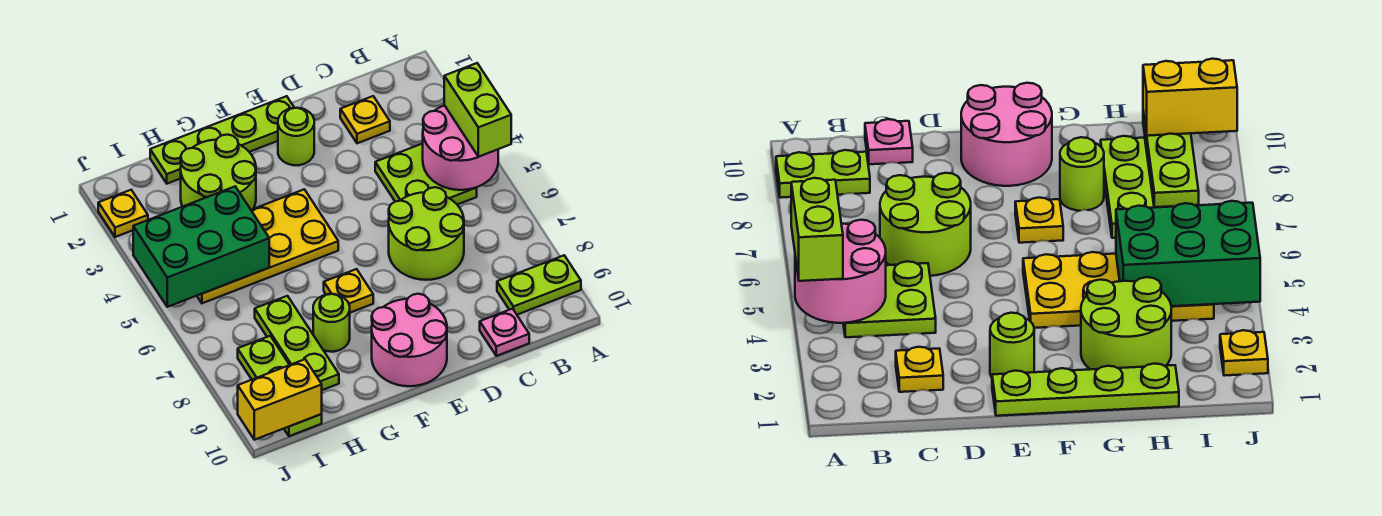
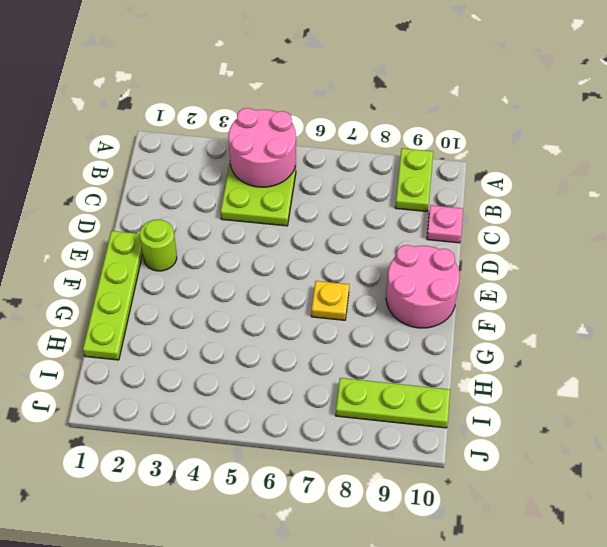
none -> yellow 1x1 plate [340,96,390,143]
none -> lime 2x2 round brick [389,187,464,280]
none -> yellow 2x4 plate [197,189,338,303]

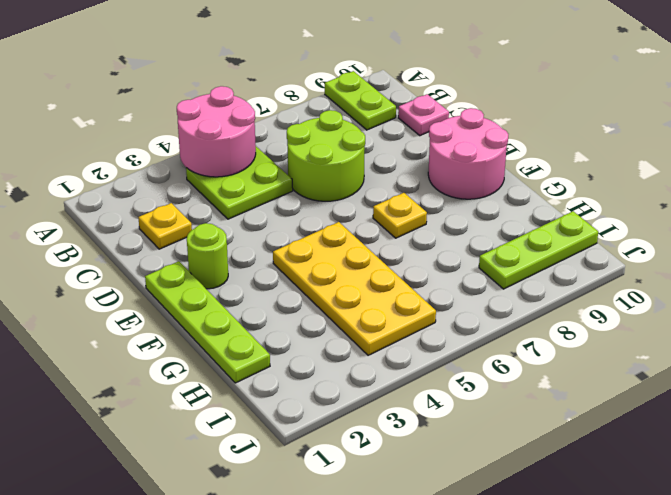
none -> lime 2x2 round brick [181,135,256,210]
none -> lime 1x1 round brick [313,294,350,352]
none -> lime 1x3 plate [255,296,339,390]

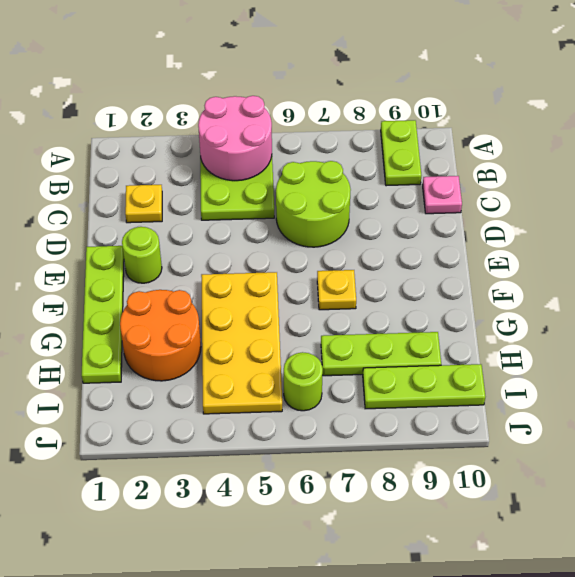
orange 2x2 round brick [120,290,201,381] -> lime 2x2 round brick [181,135,256,210]
lime 1x1 round brick [284,352,323,411] -> lime 1x1 round brick moved to [313,294,350,352]
none -> pink 2x2 round brick [372,294,447,386]
none -> yellow 1x1 plate [98,190,148,237]
none -> green 2x3 brick [133,187,269,307]

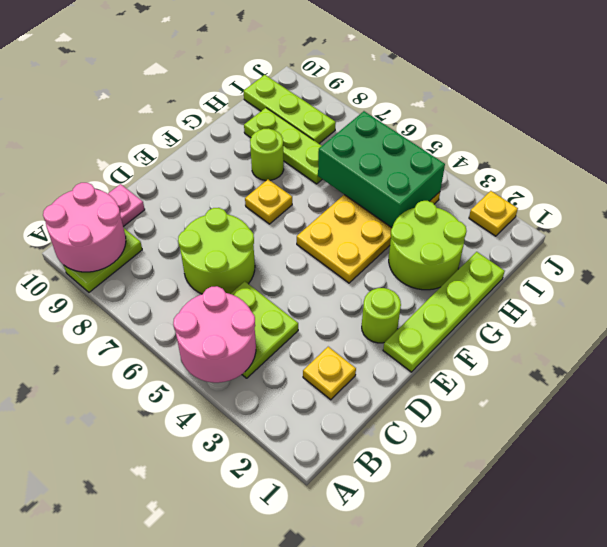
pink 2x2 round brick [43,183,126,272] -> pink 2x2 round brick moved to [372,294,447,386]
green 2x3 brick [318,111,445,228] -> green 2x3 brick turned to [133,187,269,307]
none -> yellow 1x2 brick [238,359,322,440]
none -> lime 1x2 brick [444,63,511,157]

